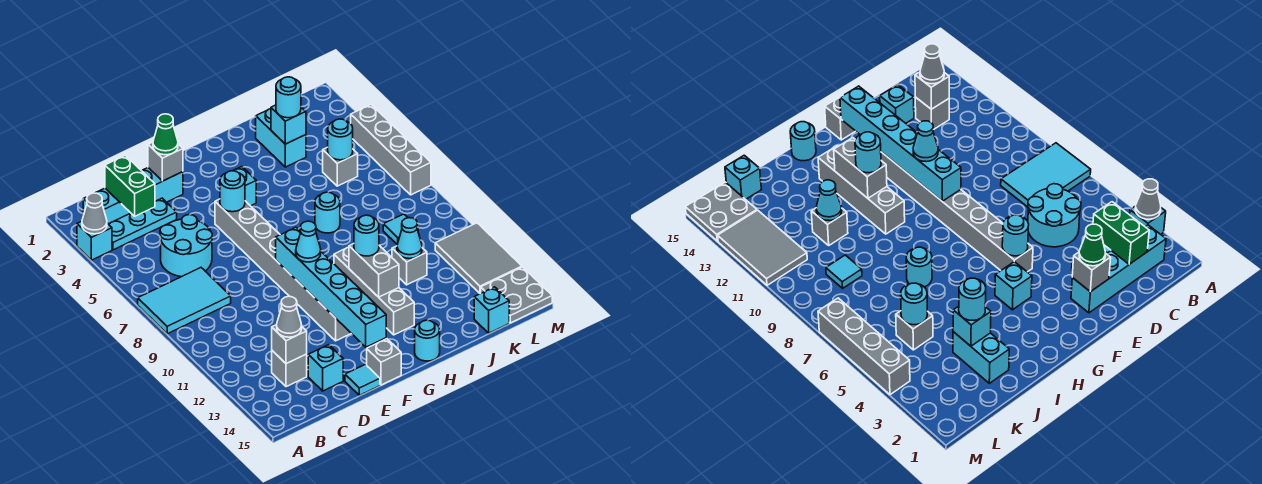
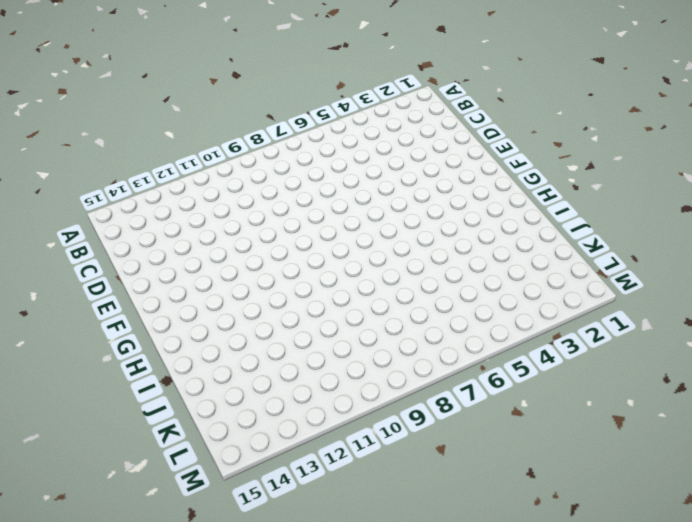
none -> cyan 1x1 brick [77,221,112,260]
none -> cyan 2x3 tile [138,268,231,334]
none -> cyan 1x4 brick [83,168,183,224]
none -> cyan 1x3 plate [109,198,177,250]

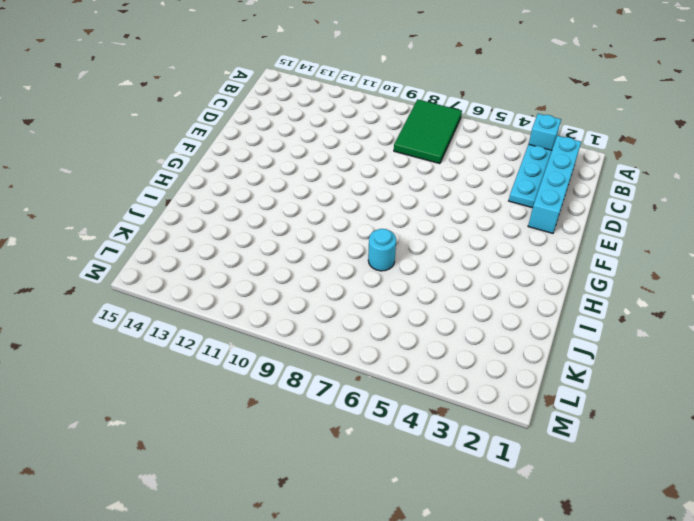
green 2x3 tile [394,99,462,164] -> cyan 2x3 tile [138,268,231,334]
none -> cyan 2x2 round brick [160,215,212,277]
none -> grey 1x1 brick [272,351,307,387]
none -> cyan 1x1 brick [308,345,343,391]
none -> cyan 1x1 tile [345,364,380,395]

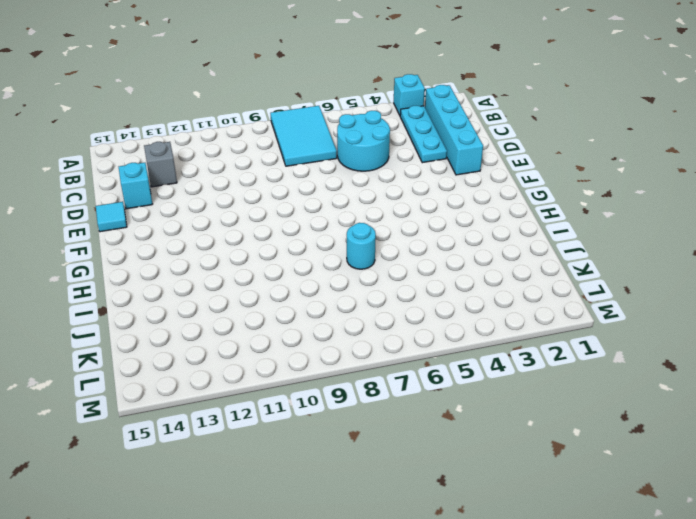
none -> grey 1x8 brick [215,199,351,341]
none -> grey 1x1 brick [367,339,401,385]
none -> cyan 1x1 brick [233,167,256,206]
none -> grey 1x4 brick [334,247,414,335]

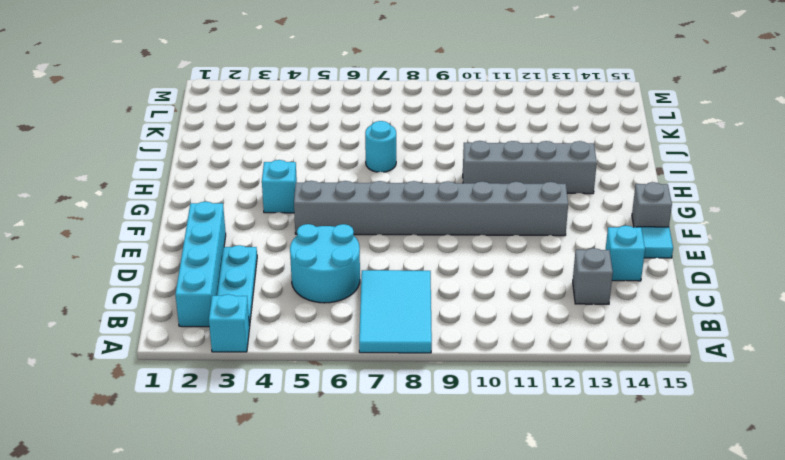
none -> cyan 1x1 round brick [415,320,440,361]
none -> cyan 1x2 brick [256,109,306,167]
none -> grey 1x1 brick [392,246,427,285]
none -> grey 1x1 brick [323,147,358,186]

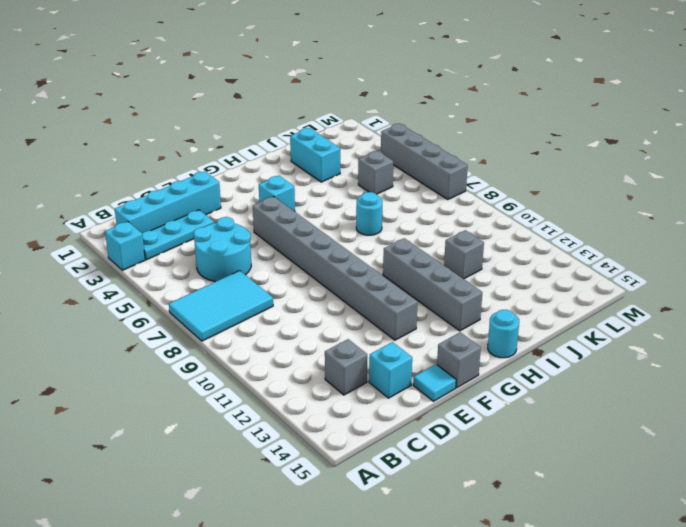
none -> cyan 1x1 tile [383,214,418,244]
none -> cyan 1x1 brick [474,287,509,333]
none -> grey 2x3 tile [435,223,522,293]
none -> grey 2x2 plate [481,267,552,323]

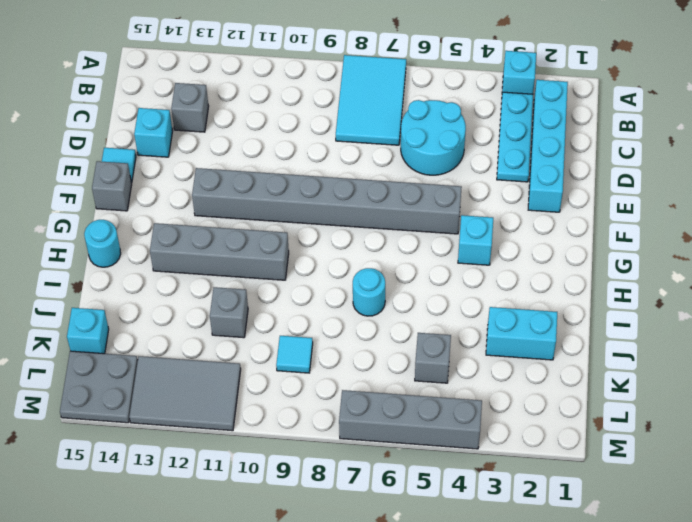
none -> grey 1x1 cone [82,193,107,234]
none -> green 1x2 brick [105,155,155,216]
none -> grey 1x1 brick [272,325,307,364]
none -> grey 1x1 brick [148,142,183,181]

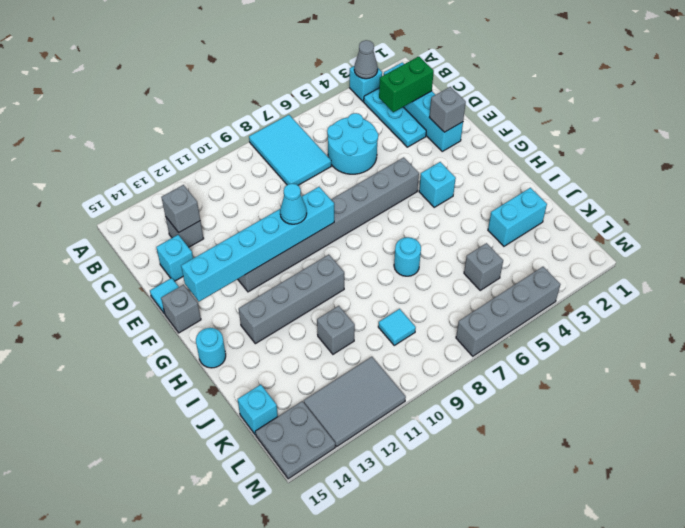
none -> cyan 1x1 round brick [220,171,245,212]
none -> grey 1x2 brick [349,244,399,297]
none -> cyan 1x1 brick [271,105,306,144]
none -> cyan 1x1 cone [397,218,422,259]

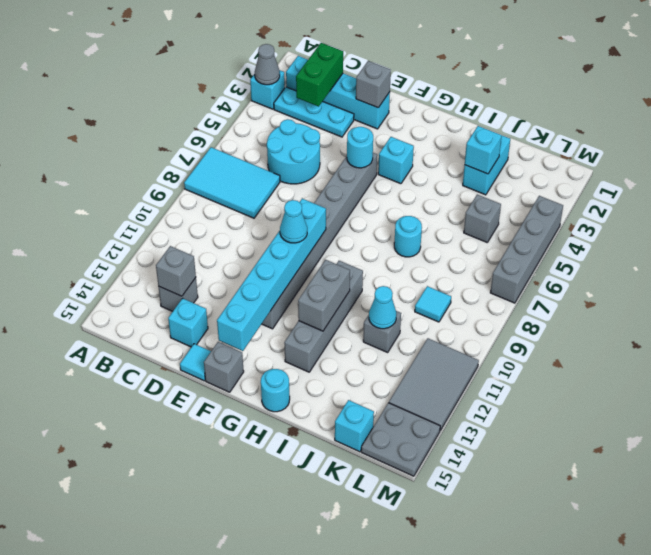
none -> cyan 1x1 round brick [328,119,353,160]
none -> grey 1x1 cone [277,296,302,337]
none -> green 1x1 cone [153,114,178,155]
none -> cyan 1x1 round brick [354,215,379,256]

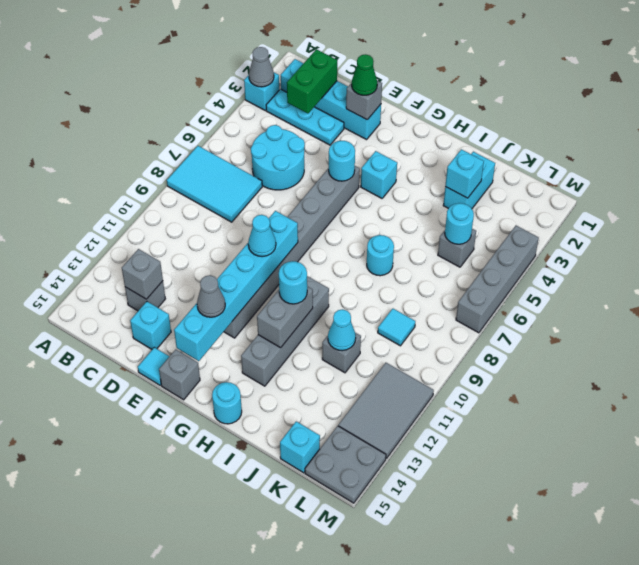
grey 1x1 cone [197,275,225,317] -> grey 1x1 cone moved to [277,296,302,337]
none -> cyan 1x1 round brick [276,77,301,118]

